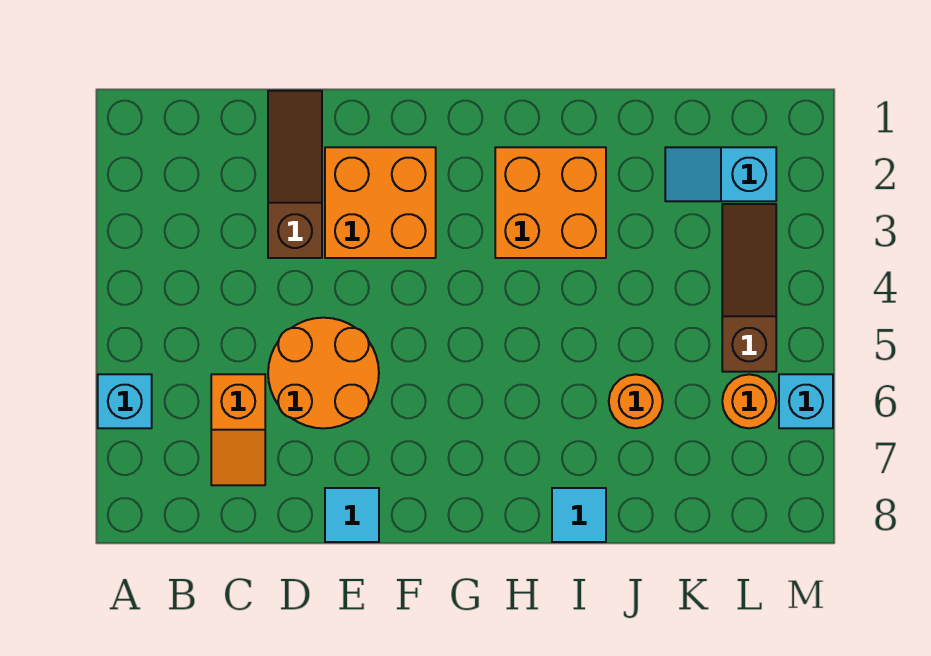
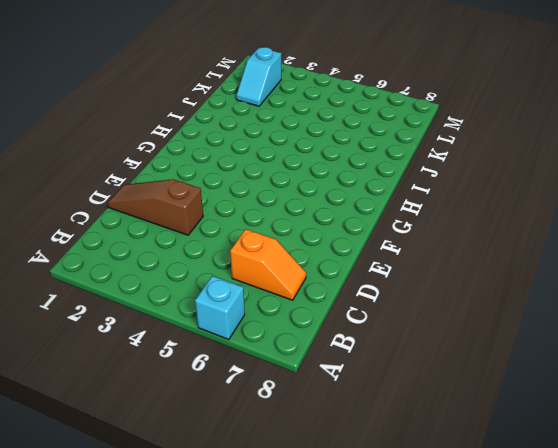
none -> orange 2x2 round brick [268,318,379,428]
none -> orange 2x2 brick [325,147,436,258]
none -> cyan 1x1 tile [325,488,379,542]

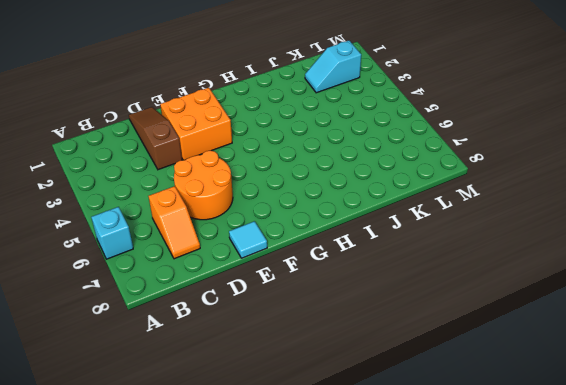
none -> orange 2x2 brick [495,147,606,258]
none -> cyan 1x1 tile [552,488,606,542]
none -> orange 1x1 round brick [609,374,663,428]

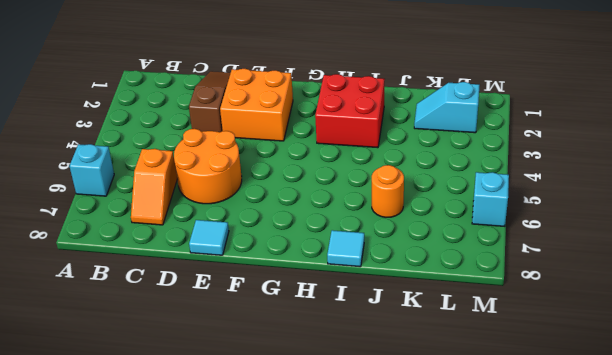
red 2x2 brick [315,74,385,148] -> orange 2x2 brick [495,147,606,258]
none -> brown 1x3 slope [722,204,776,372]
none -> orange 1x1 round brick [722,374,776,428]

